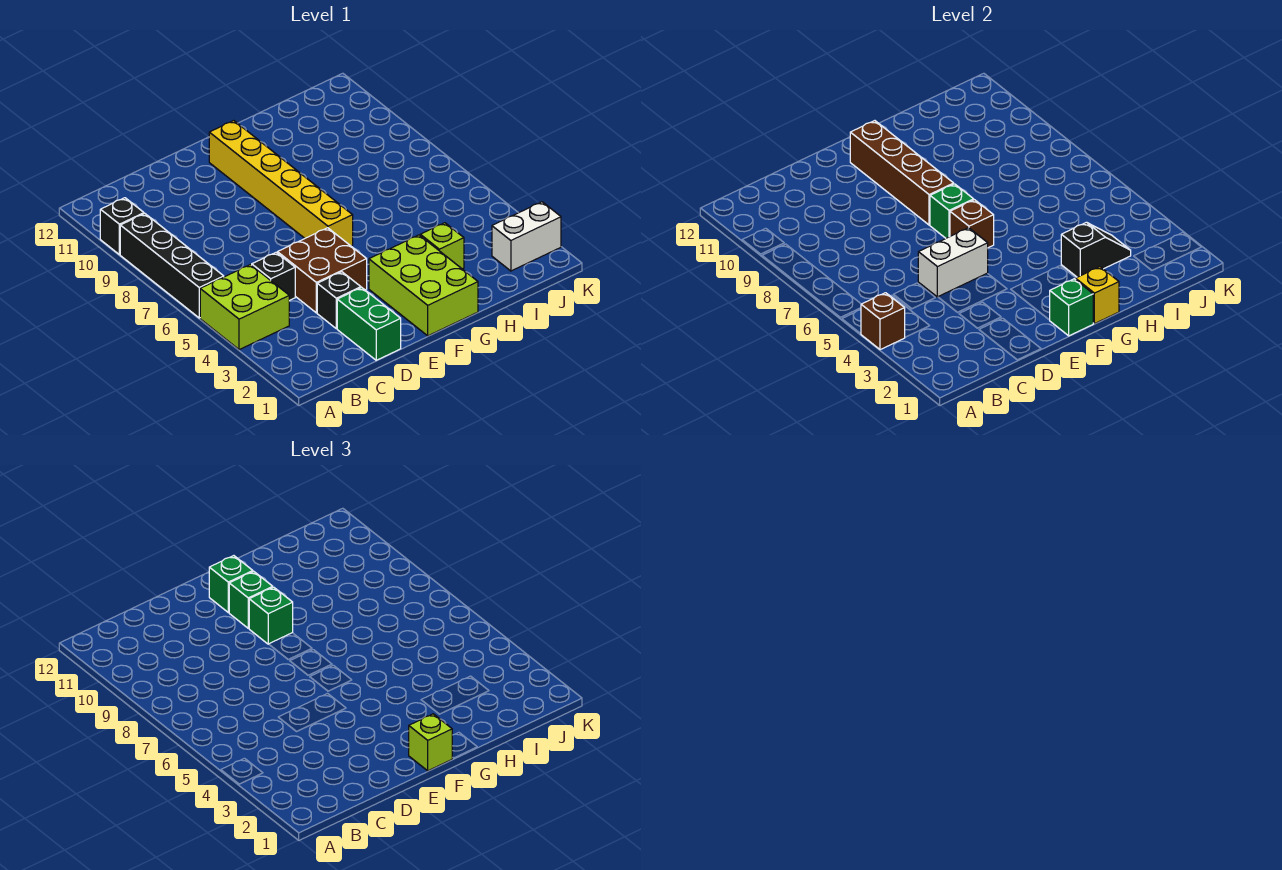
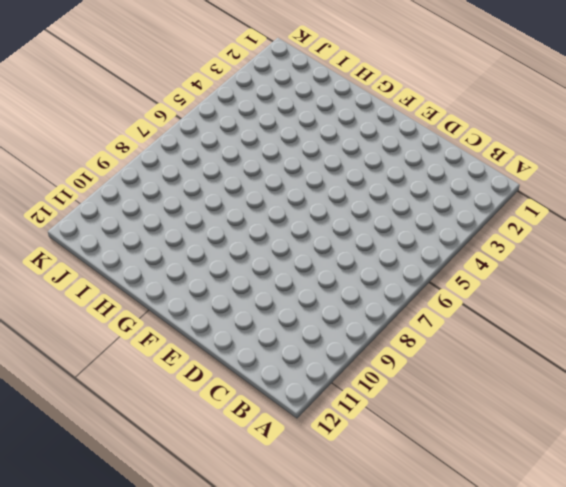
none -> lime 2x2 brick [200,265,289,350]
none -> black 1x4 brick [120,214,224,318]
none -> black 1x1 brick [100,198,144,255]

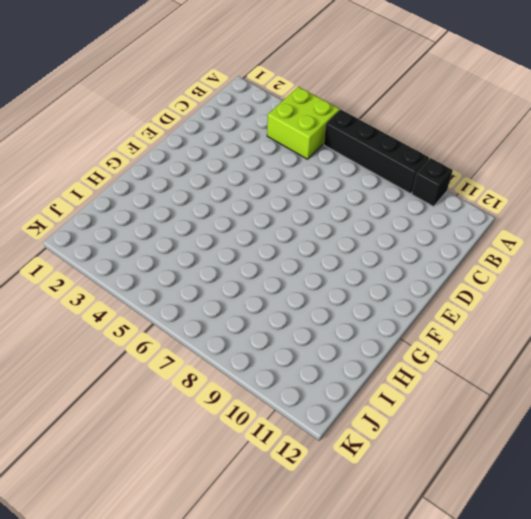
none -> black 1x1 brick [252,252,295,301]
none -> green 1x2 brick [337,288,401,360]
none -> black 1x1 brick [317,272,361,329]

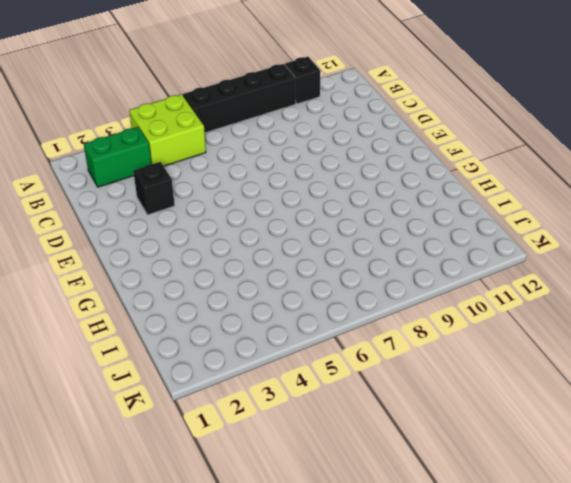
green 1x2 brick [84,127,151,187] -> green 1x2 brick moved to [337,288,401,360]
none -> black 1x1 brick [252,252,295,301]
none -> brown 2x2 brick [277,228,367,313]
none -> lime 2x3 brick [369,235,478,336]

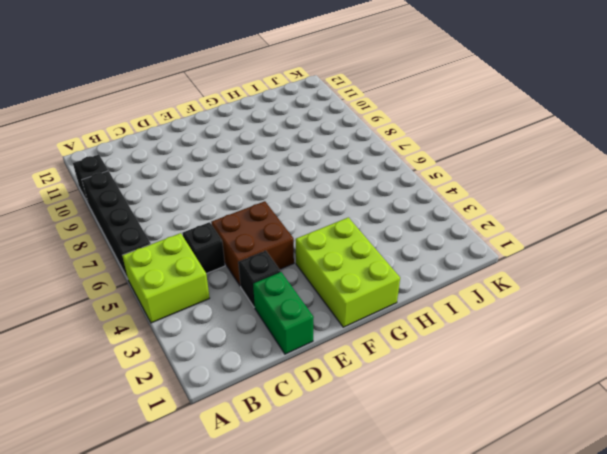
none -> yellow 1x6 brick [209,121,353,246]
none -> lime 1x1 brick [420,223,464,269]
none -> white 1x2 brick [492,202,561,271]

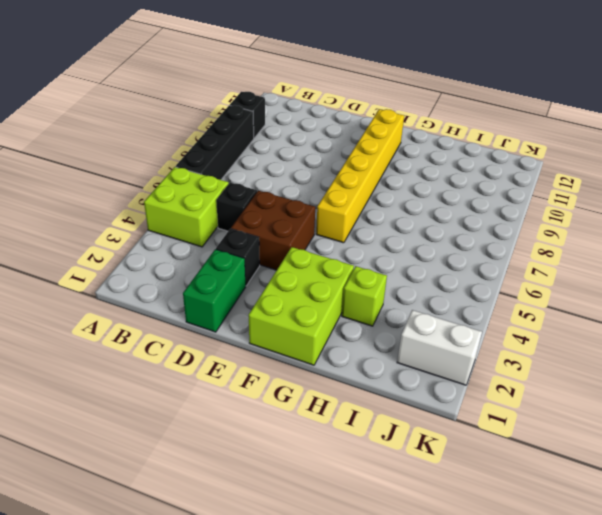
none -> brown 1x1 brick [861,293,905,350]
none -> white 1x2 brick [918,228,988,297]
none -> green 1x1 brick [1050,279,1093,336]

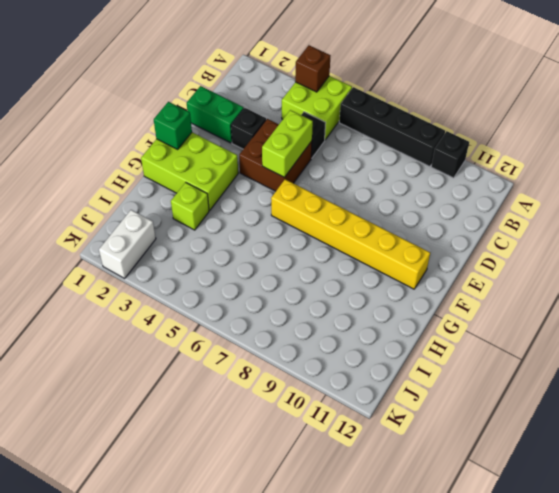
lime 1x2 brick [262,110,313,177] -> white 1x2 brick [918,228,988,297]
none -> brown 1x1 brick [950,200,994,248]
none -> green 1x1 brick [930,184,974,238]
none -> brown 1x4 brick [850,121,954,225]

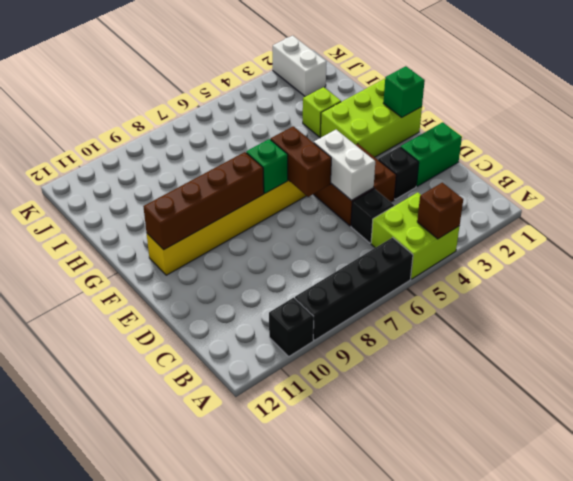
brown 1x2 brick [271,126,331,197] -> brown 1x1 brick [950,200,994,248]
none -> yellow 1x1 brick [1076,267,1119,324]
none -> black 1x2 slope [1061,222,1131,277]
none -> lime 1x1 brick [409,714,452,771]

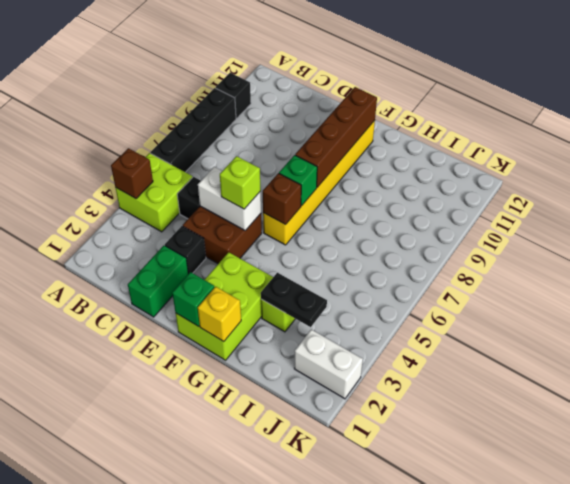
lime 1x1 brick [220,156,261,209] -> lime 1x1 brick moved to [409,714,452,771]
black 1x2 plate [261,273,327,327] -> black 1x2 slope [1061,222,1131,277]
none -> green 1x1 brick [249,587,293,644]
none -> green 1x1 brick [229,571,273,628]
none -> green 1x1 brick [209,556,253,613]

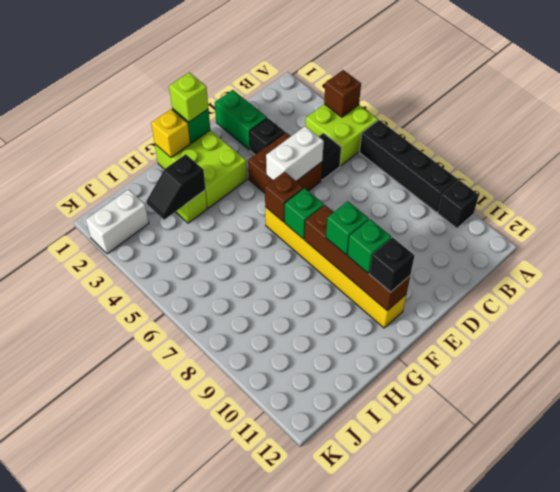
black 1x1 brick [369,238,415,292] -> green 1x1 brick [209,556,253,613]

